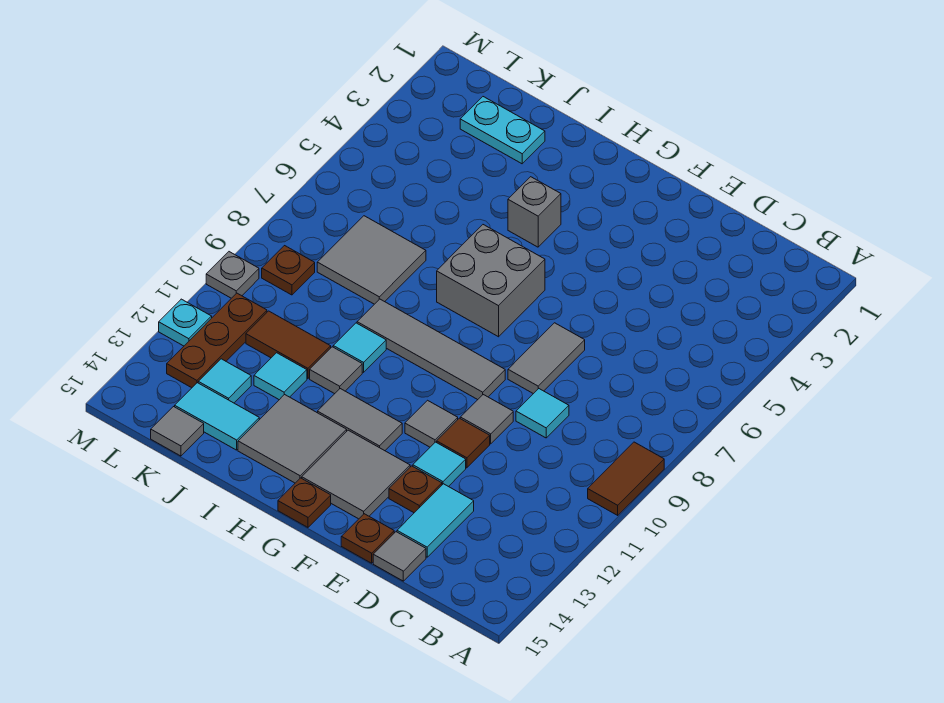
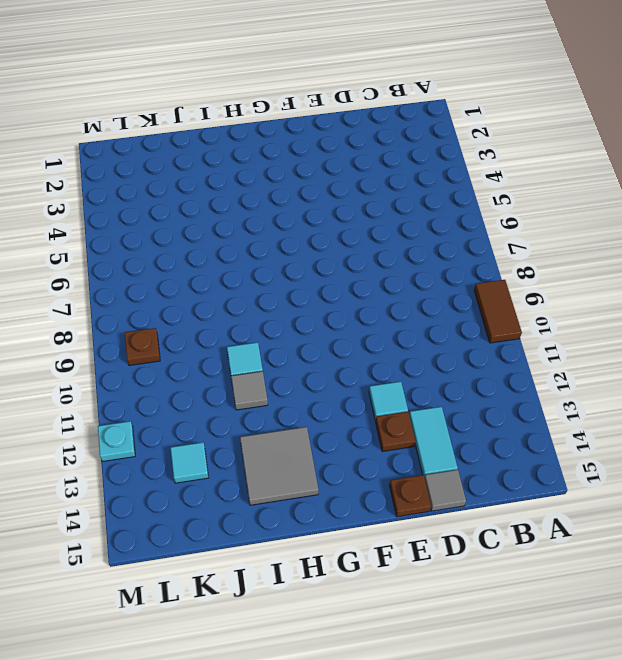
none -> cyan 1x1 tile [516,389,569,438]
none -> grey 1x2 tile [508,323,585,394]
none -> grey 1x1 tile [460,395,513,444]
none -> brown 1x1 tile [437,418,490,468]

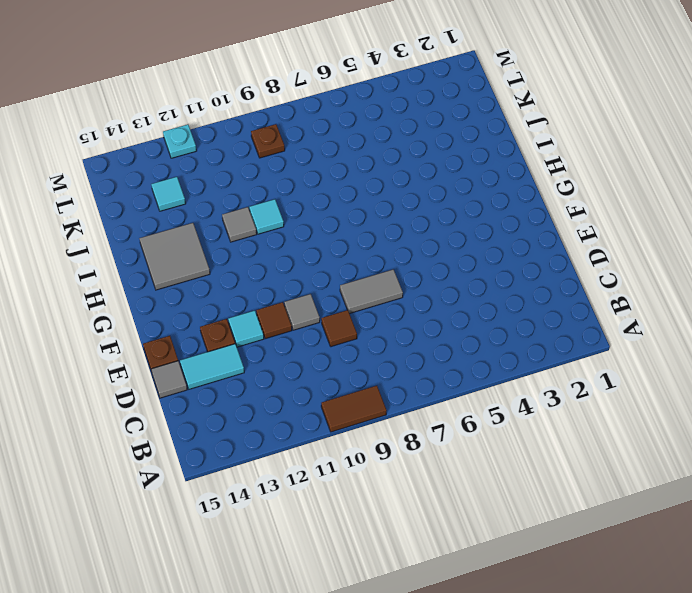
brown 1x1 tile [321,310,357,347] -> cyan 1x1 tile [516,389,569,438]
none -> grey 1x4 tile [357,299,505,400]
none -> grey 1x1 tile [405,400,458,447]
none -> grey 2x2 tile [302,430,410,519]
none -> grey 2x2 brick [437,225,545,337]

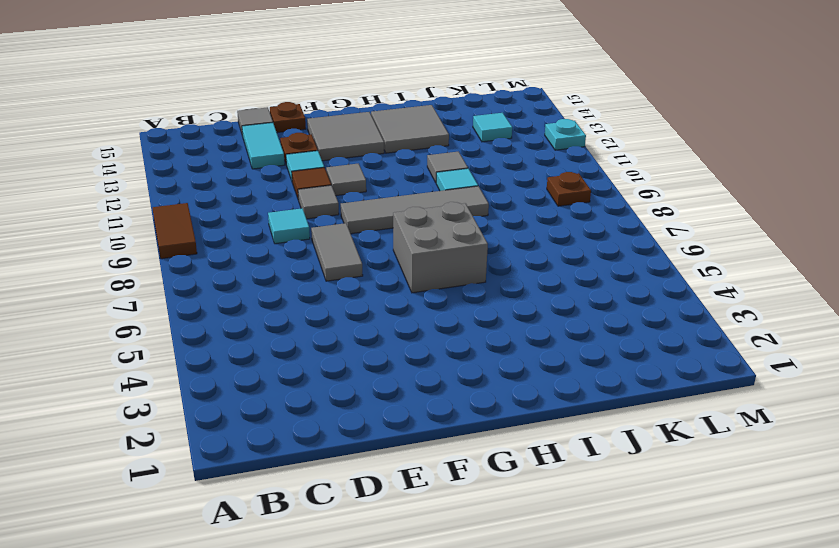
none -> grey 1x2 tile [318,389,402,451]
none -> brown 1x1 plate [278,478,331,527]
none -> grey 1x1 brick [508,177,561,247]
none -> cyan 1x2 plate [460,97,545,164]

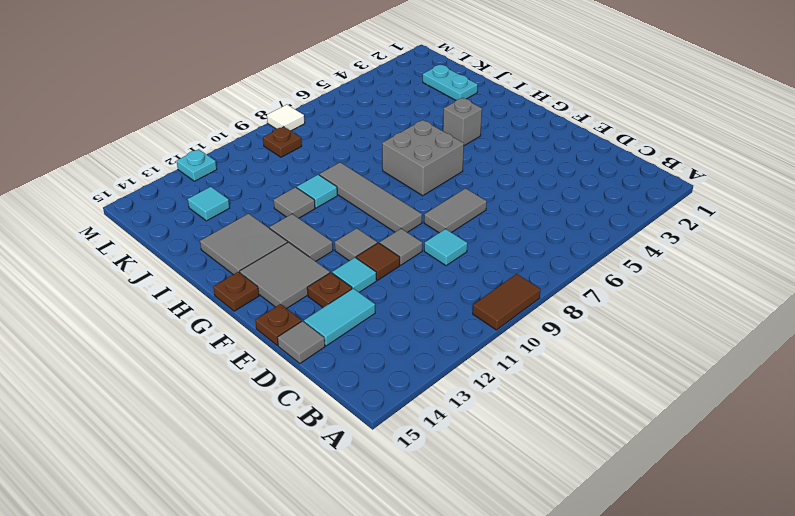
white 1x1 tile [267,105,305,131] -> none
none -> grey 2x2 tile [317,216,426,304]
none -> brown 1x2 tile [246,311,331,378]
none -> cyan 1x1 tile [254,353,307,400]
none -> cyan 1x2 tile [175,383,259,450]

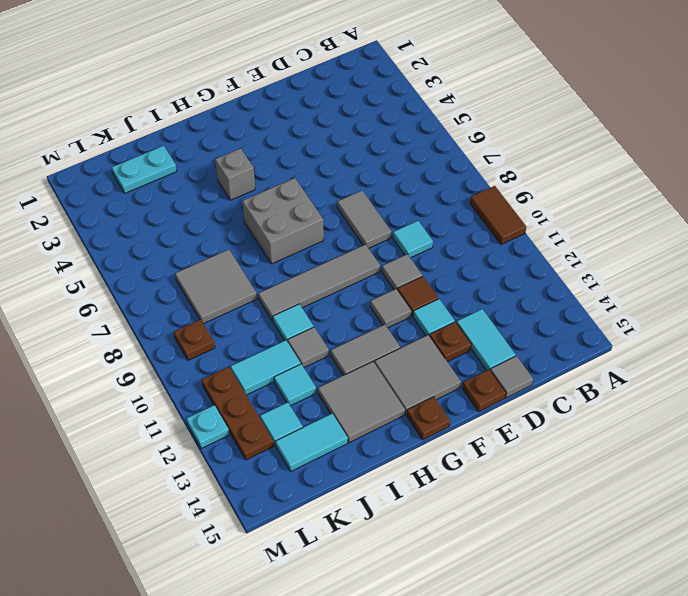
cyan 1x2 tile [231,340,301,395] -> brown 1x2 tile [246,311,331,378]
none -> grey 1x1 tile [151,407,204,456]
none -> grey 1x1 plate [206,252,259,298]

